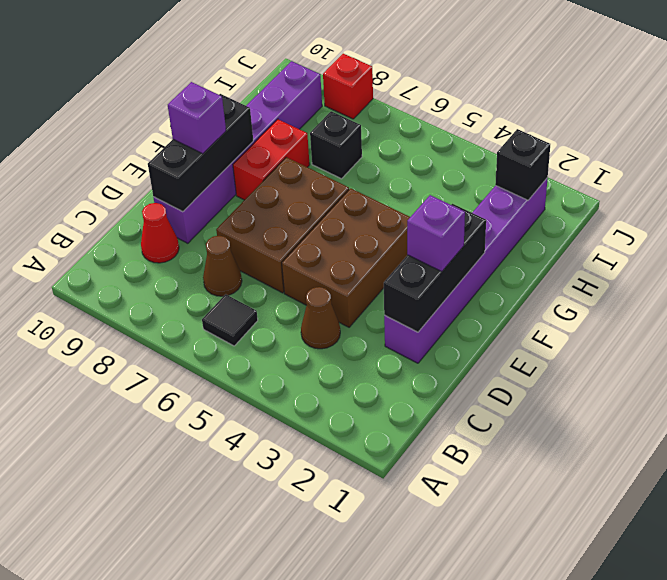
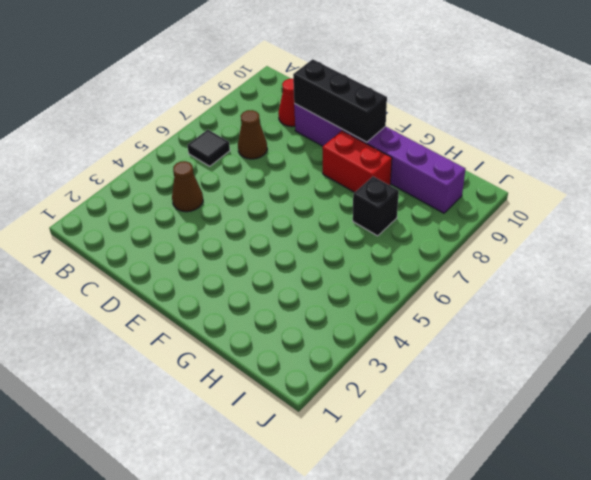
none -> purple 1x6 brick [384,178,548,363]
none -> brown 2x3 brick [282,188,410,327]
none -> brown 2x3 brick [216,157,349,293]

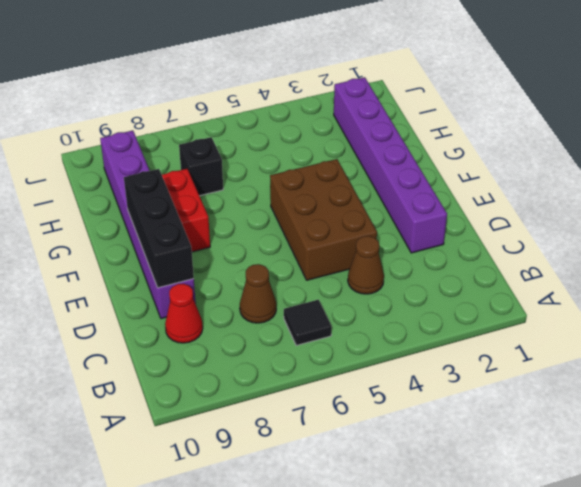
none -> brown 2x3 brick [216,157,349,293]
none -> red 1x1 brick [323,54,373,119]
none -> black 1x3 brick [384,204,486,332]

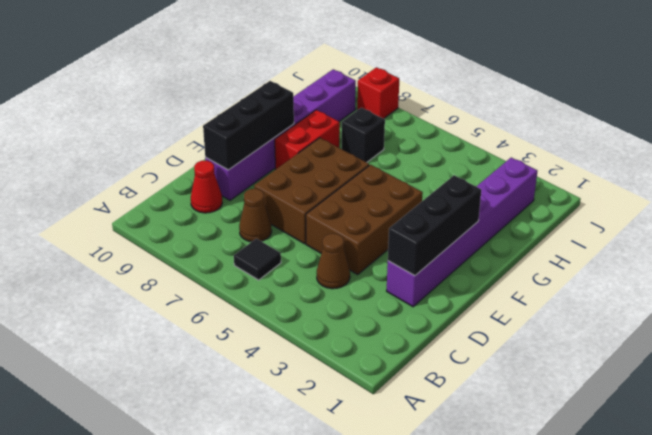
none -> black 1x1 brick [495,129,550,200]
none -> purple 1x1 brick [407,195,465,272]
none -> purple 1x1 brick [168,82,226,154]

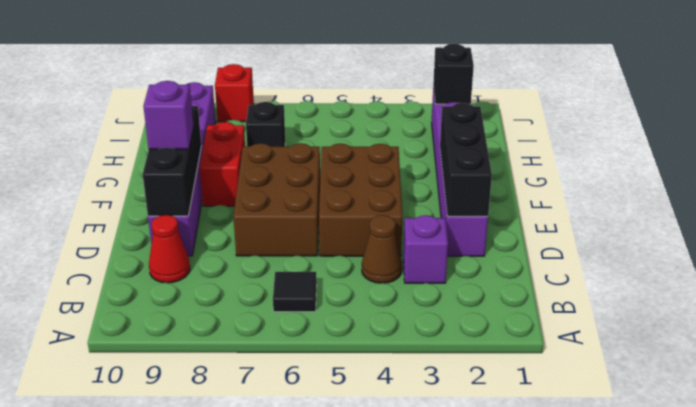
purple 1x1 brick [403,215,448,283] -> purple 1x1 brick moved to [407,195,465,272]
none -> brown 1x1 cone [203,236,242,296]

